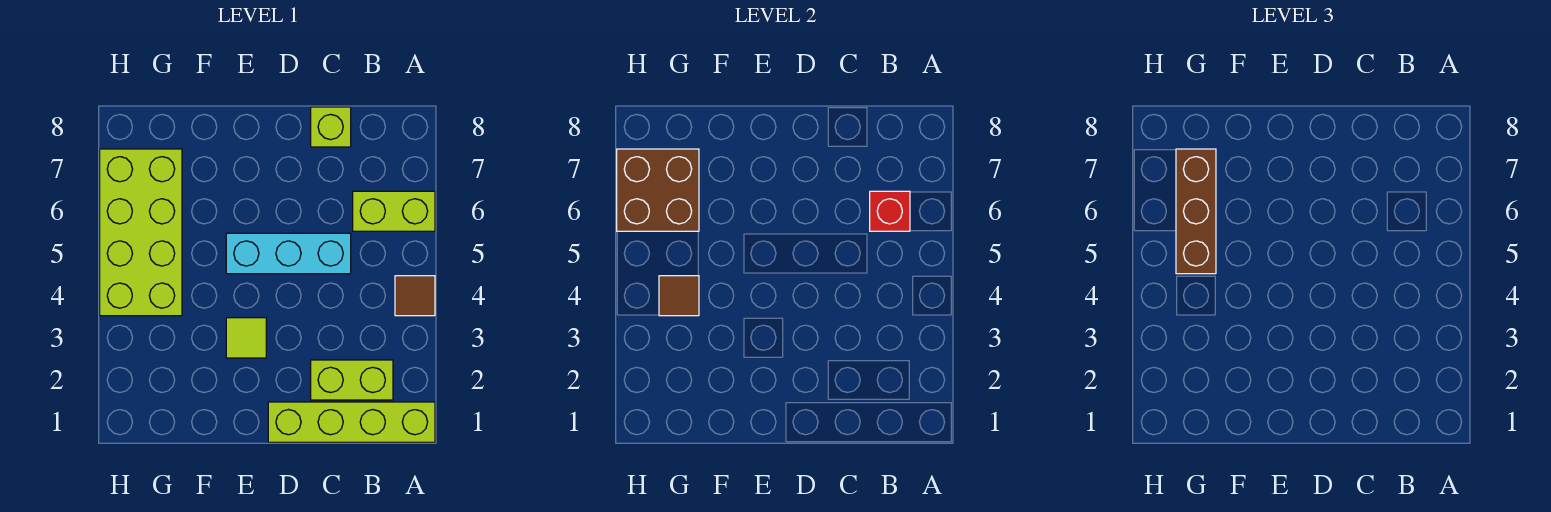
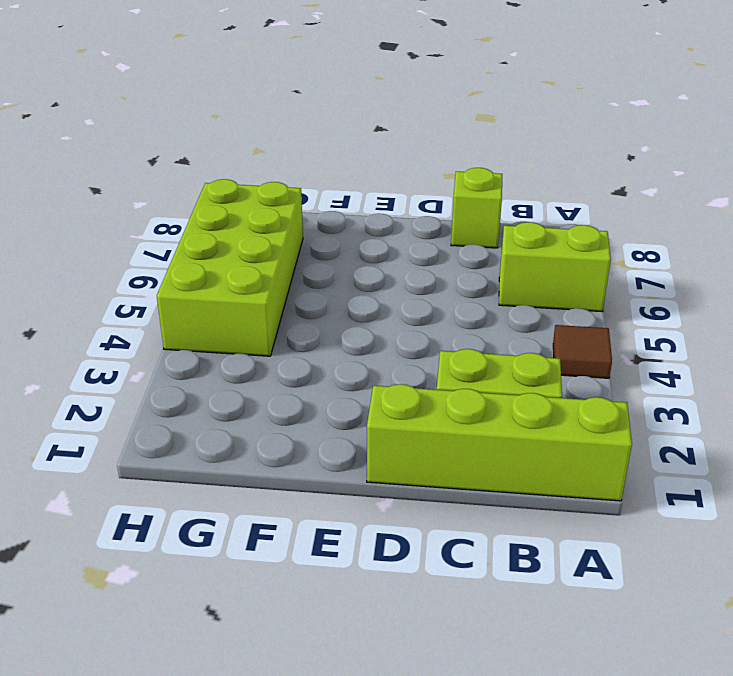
none -> cyan 1x3 brick [226,233,351,274]
none -> lime 1x1 tile [226,318,266,358]
none -> red 1x1 brick [870,191,910,231]

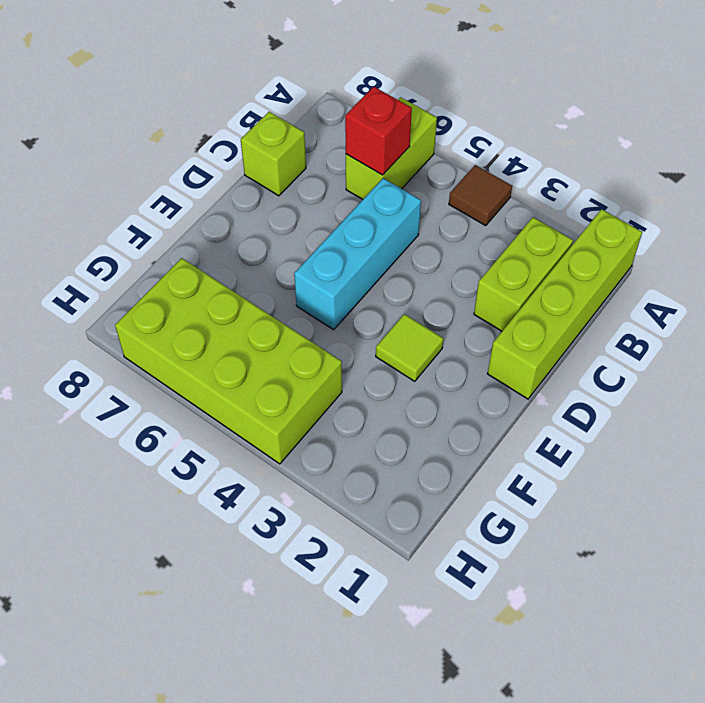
none -> brown 1x1 tile [659,276,699,316]
none -> brown 2x2 brick [617,149,699,231]
none -> brown 1x3 brick [1176,149,1216,274]

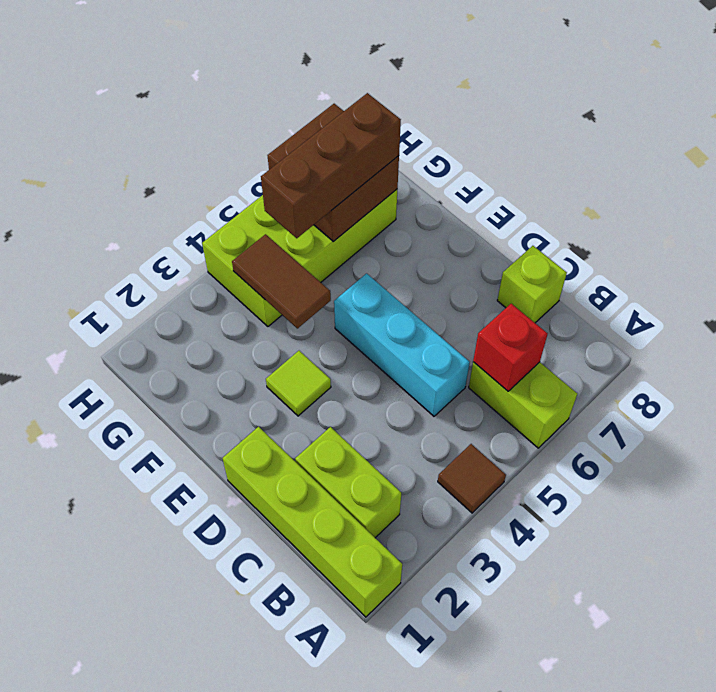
brown 1x2 tile [232,234,331,328] -> brown 1x1 tile [659,276,699,316]

